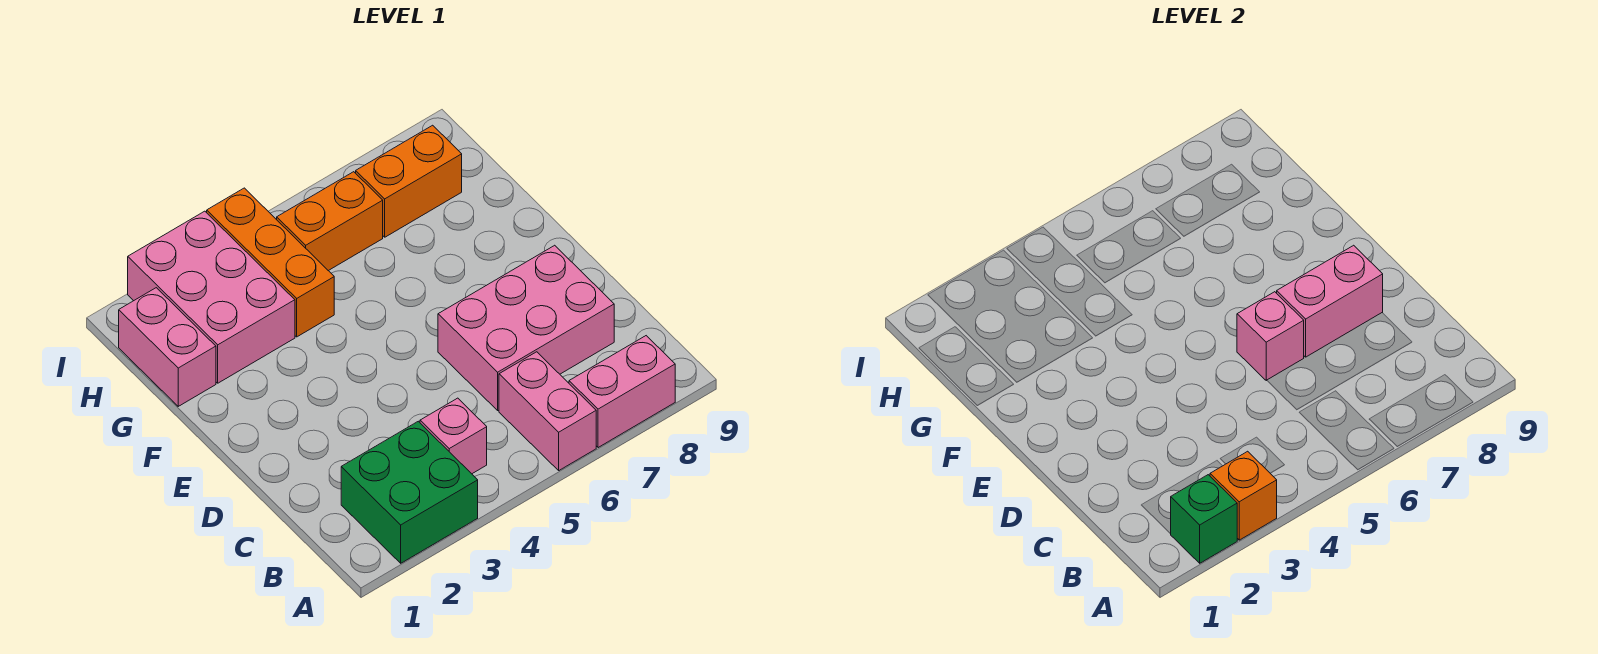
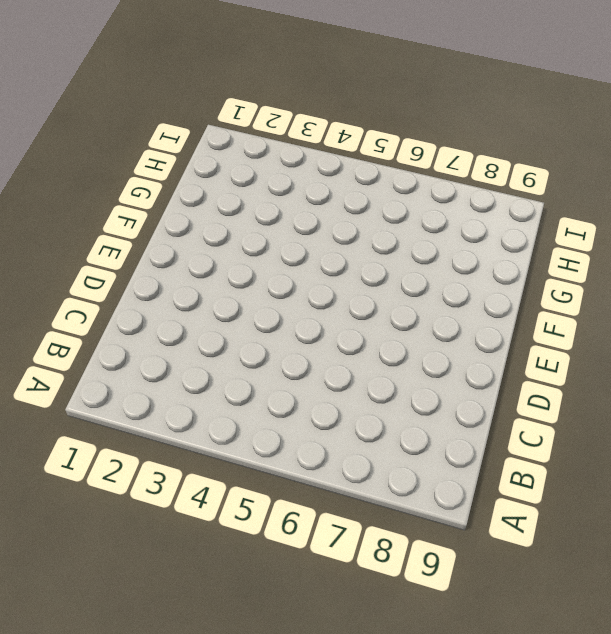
none -> green 2x2 brick [341,421,478,563]
none -> pink 1x2 brick [499,352,596,470]
none -> pink 1x2 brick [569,336,675,448]

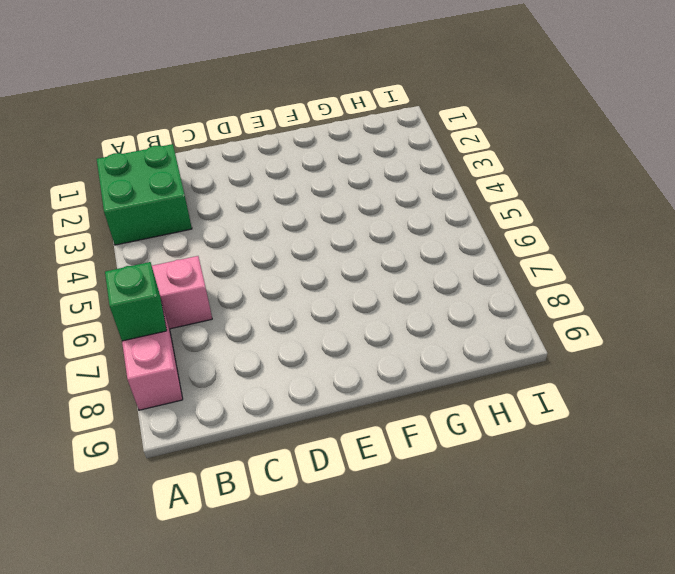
green 1x1 brick [105,262,167,341] -> green 1x1 brick moved to [1171,475,1237,563]
none -> pink 1x1 brick [420,398,487,474]
none -> pink 2x3 brick [438,245,614,410]
none -> pink 1x2 brick [119,288,216,406]

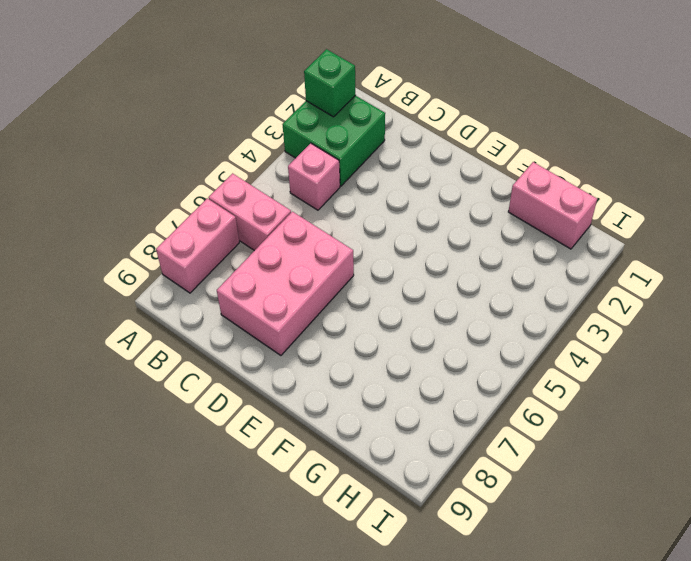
none -> pink 2x3 brick [128,211,295,383]
none -> orange 1x3 brick [207,188,334,337]
none -> orange 1x2 brick [277,172,383,271]

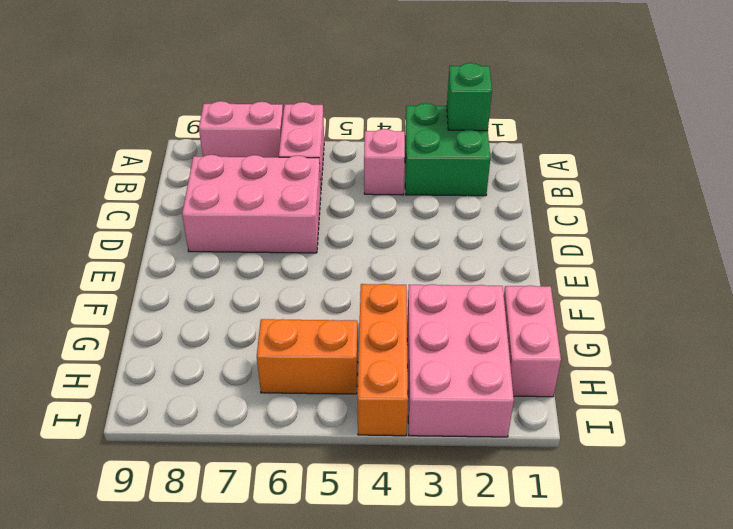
none -> orange 1x2 brick [356,125,462,237]
none -> orange 1x1 brick [1210,451,1277,540]
none -> pink 1x1 brick [1237,292,1304,380]

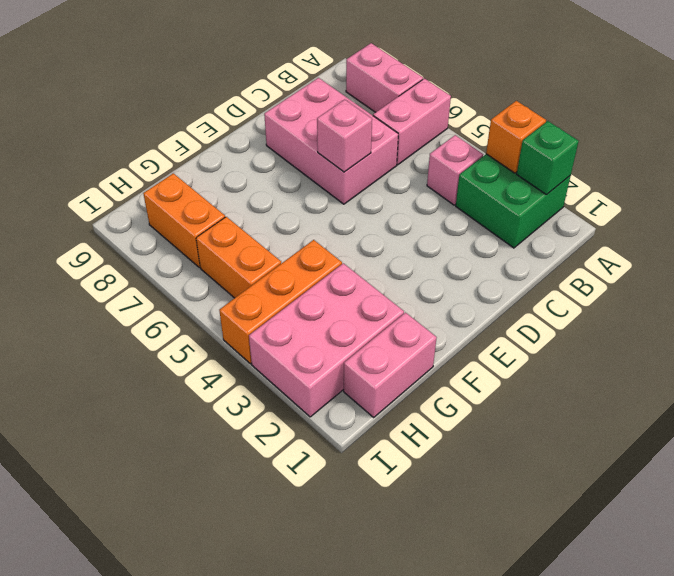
none -> pink 1x2 brick [1277,245,1383,357]

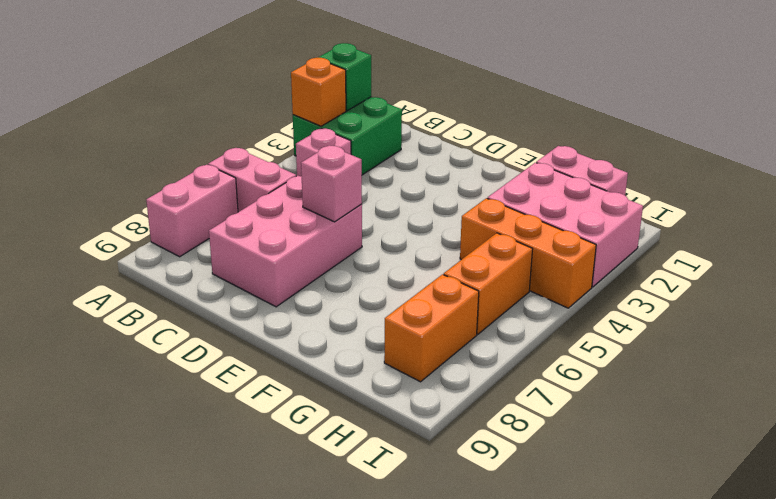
none -> pink 1x2 brick [1277,245,1383,357]

